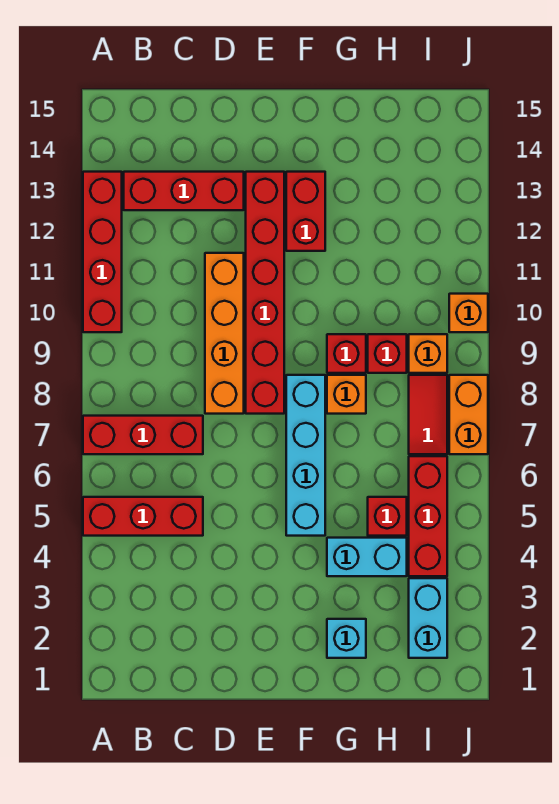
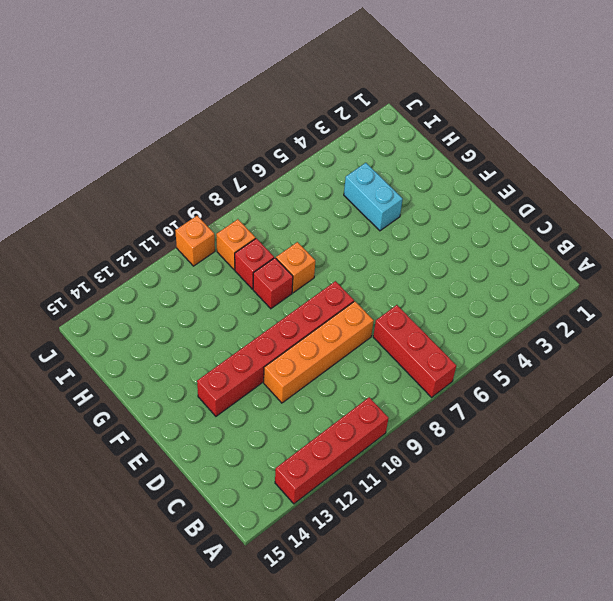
none -> red 1x3 brick [83,497,203,536]
none -> red 1x3 brick [124,172,244,210]
none -> cyan 1x4 brick [286,375,325,536]

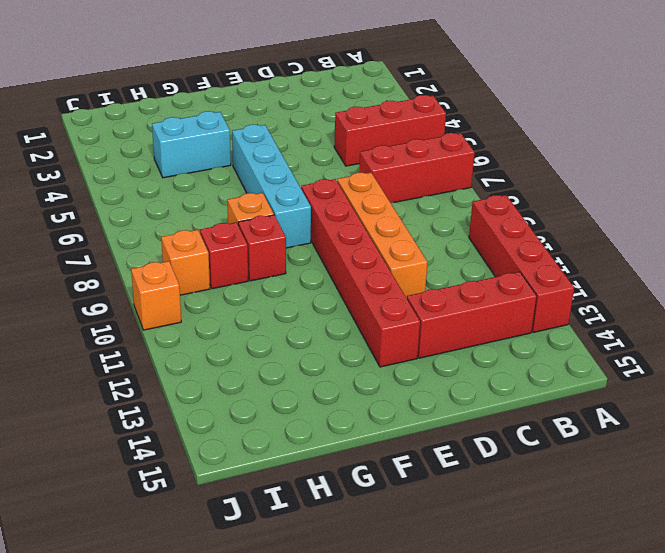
none -> red 1x2 brick [286,172,325,251]
none -> cyan 1x1 brick [327,619,366,658]
none -> red 1x1 brick [368,497,407,536]

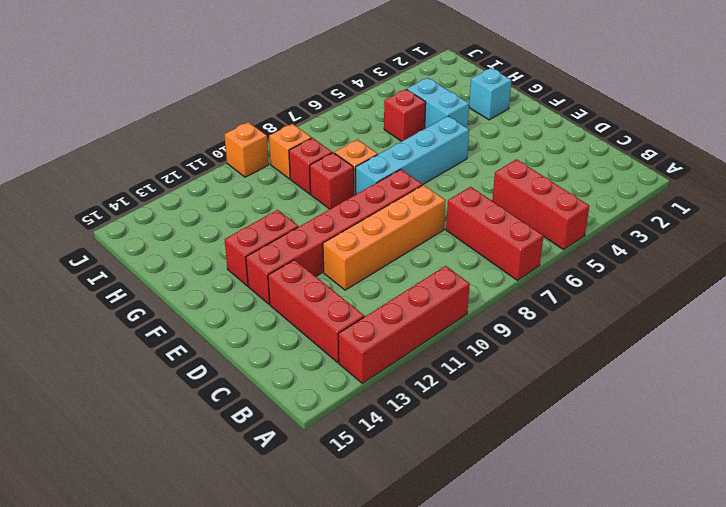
none -> cyan 1x2 brick [409,578,447,658]
none -> red 1x3 brick [409,456,447,576]
none -> red 1x2 tile [409,375,447,454]

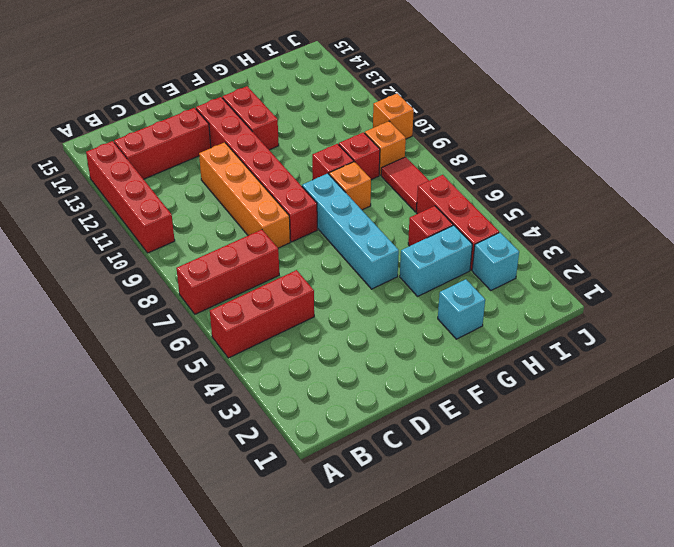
cyan 1x1 brick [472,233,519,291] -> cyan 1x2 brick [409,578,447,658]
none -> orange 1x2 brick [449,375,488,454]

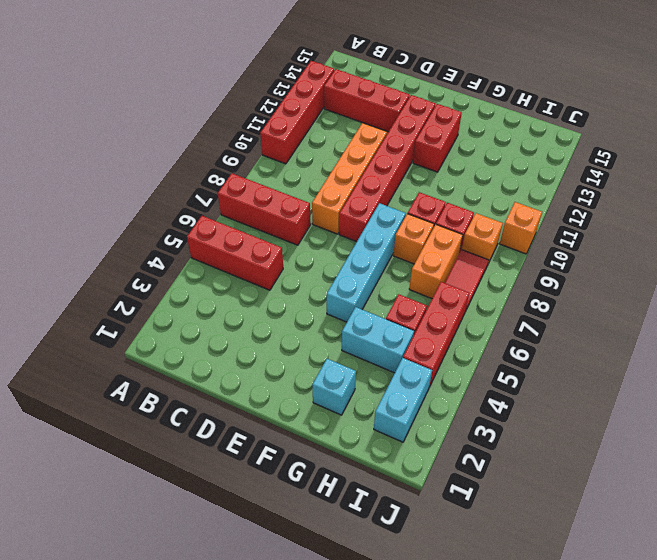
orange 1x2 brick [409,225,463,298] -> orange 1x2 brick moved to [449,375,488,454]

